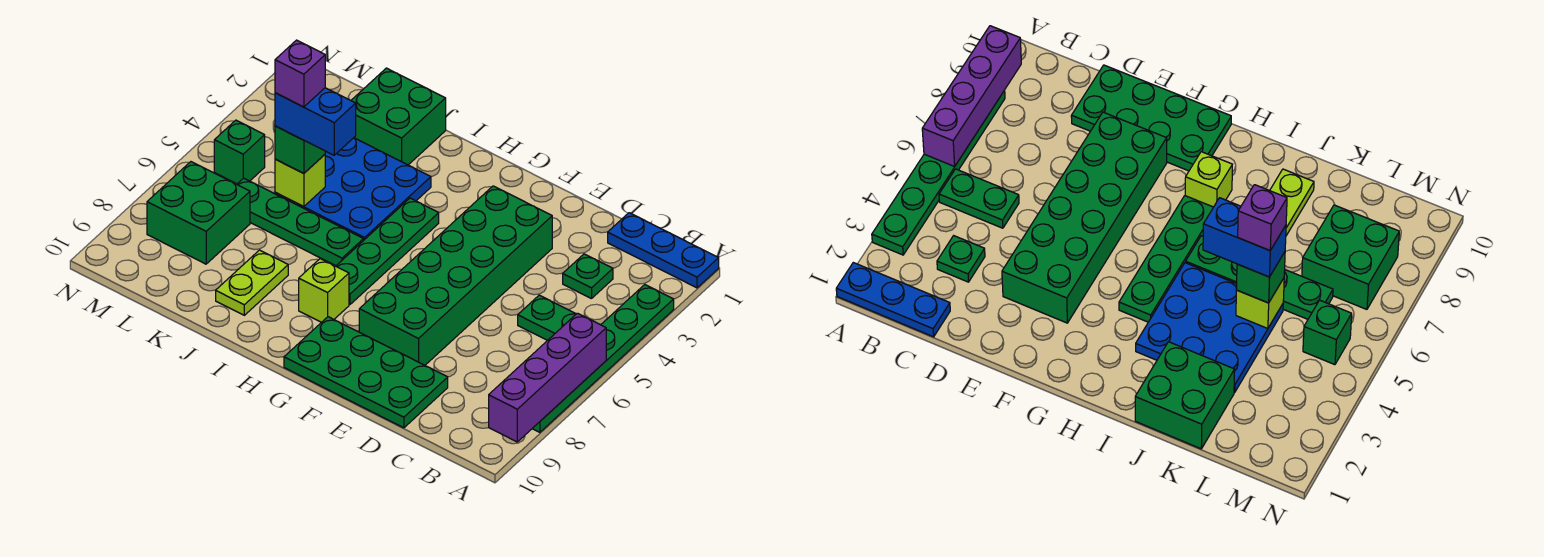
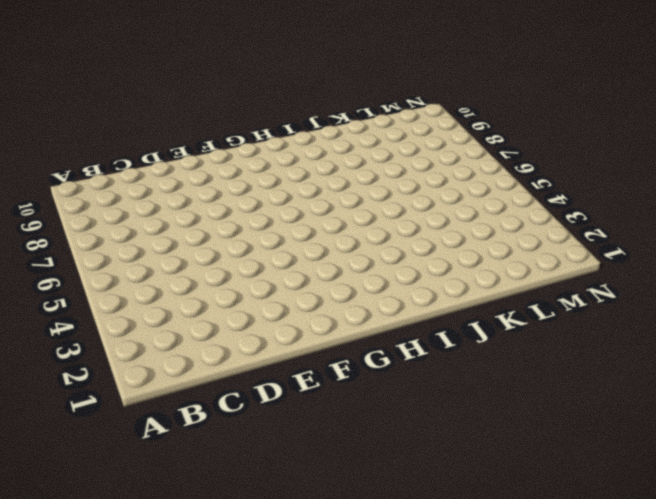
none -> blue 1x3 plate [608,213,719,288]
none -> green 1x6 plate [532,285,674,432]
none -> green 1x2 plate [518,295,576,340]

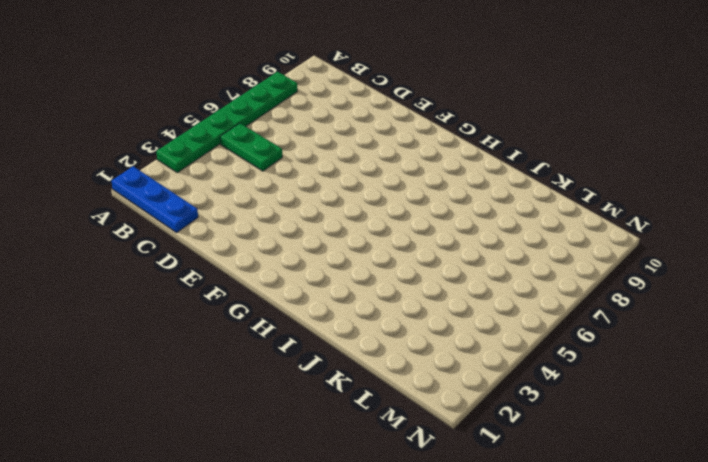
none -> green 1x1 plate [563,254,613,299]
none -> green 2x4 plate [284,317,448,428]
none -> green 2x6 brick [359,186,552,365]

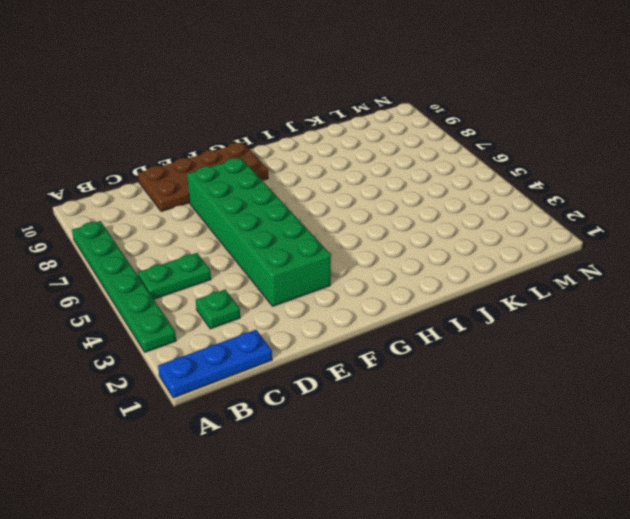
brown 2x4 plate [138,143,268,212] -> green 2x4 plate [284,317,448,428]
none -> green 1x4 plate [336,198,439,305]
none -> lime 1x1 brick [299,259,349,322]
none -> blue 3x3 plate [275,138,431,240]

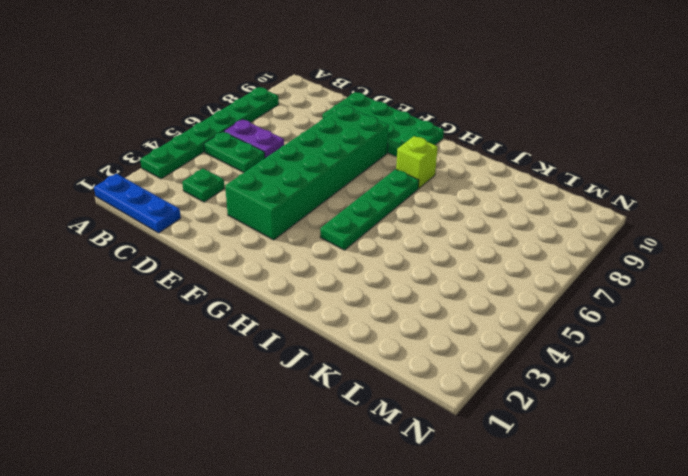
purple 1x2 plate [224,119,284,158] -> none
none -> blue 3x3 plate [275,138,431,240]
none -> green 1x4 plate [237,178,364,266]
none -> green 2x2 brick [351,68,446,165]

